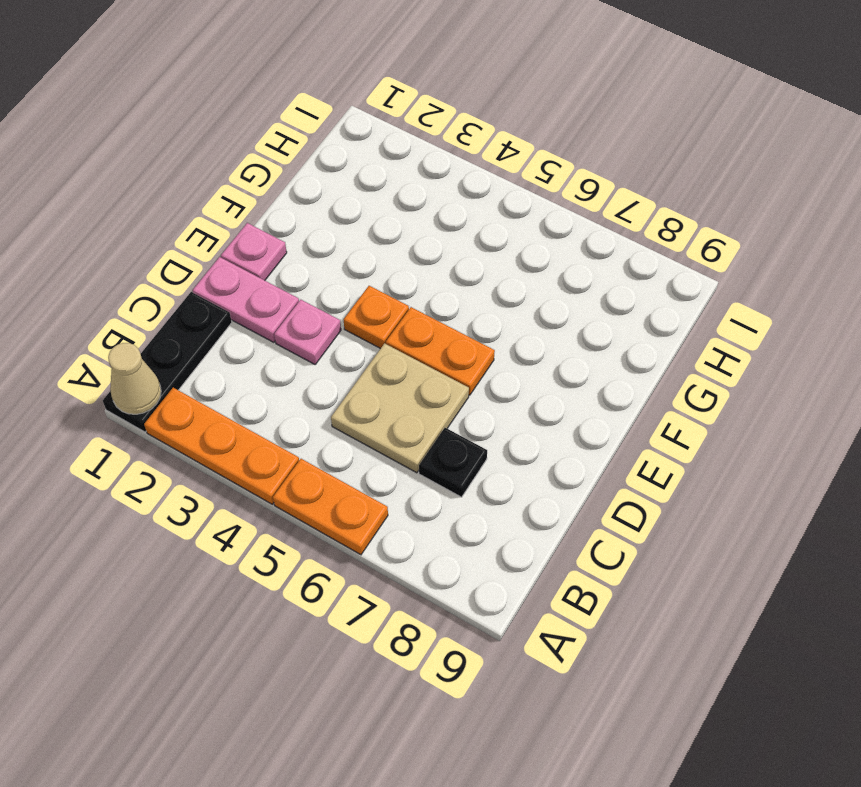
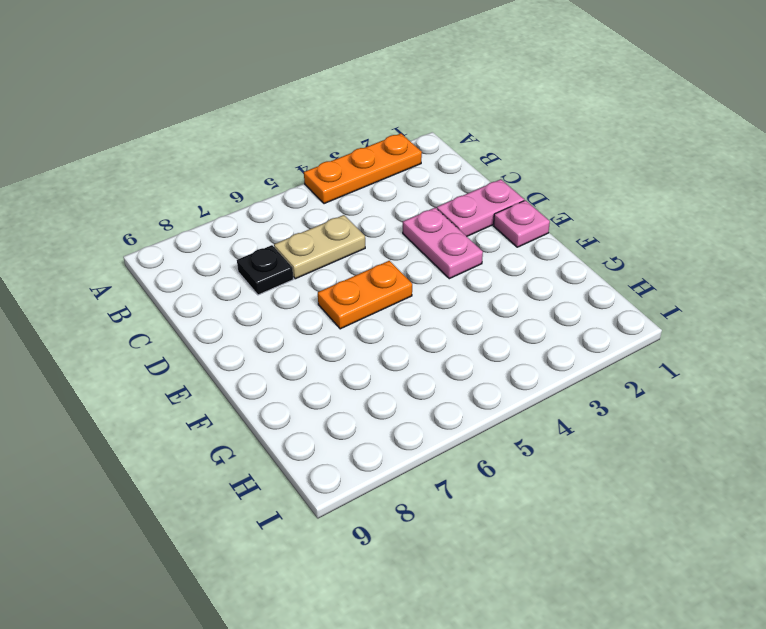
tan 1x2 plate [274,215,365,279] -> tan 2x2 plate [331,343,469,473]
pink 1x2 plate [403,208,483,279] -> pink 1x1 plate [274,300,341,364]
none -> black 1x3 plate [103,292,232,432]
none -> orange 1x2 plate [273,459,388,555]

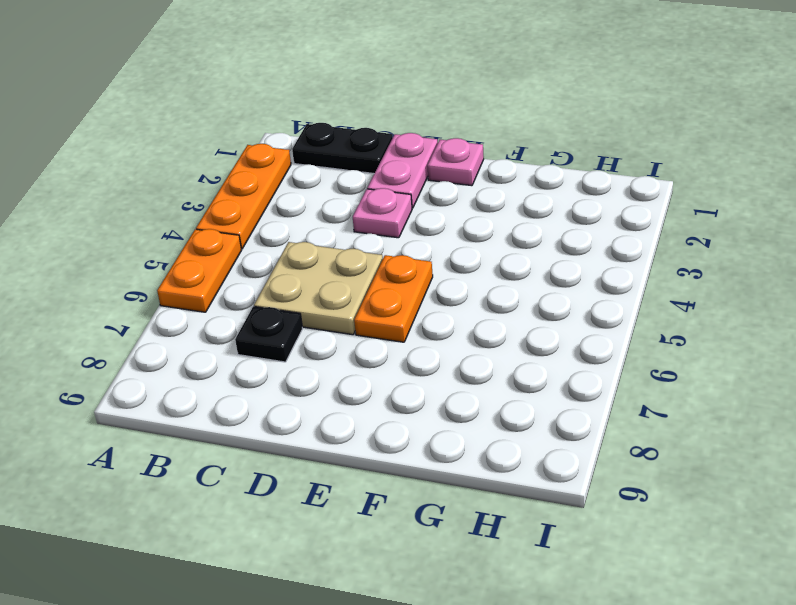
black 1x2 plate [292,123,393,174] -> black 1x3 plate [103,292,232,432]
none -> orange 1x1 plate [344,286,409,349]
none -> tan 1x1 cone [108,343,161,414]

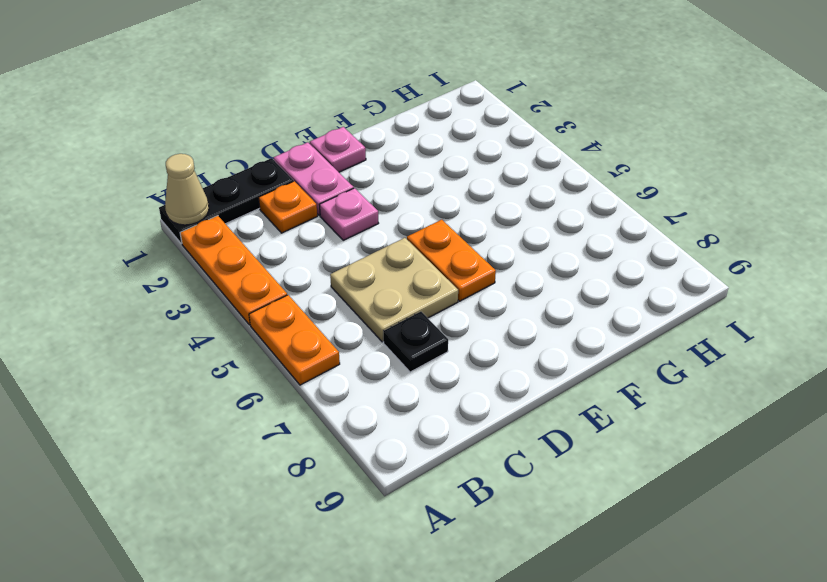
orange 1x1 plate [259,181,317,233] -> orange 1x1 plate moved to [344,286,409,349]

